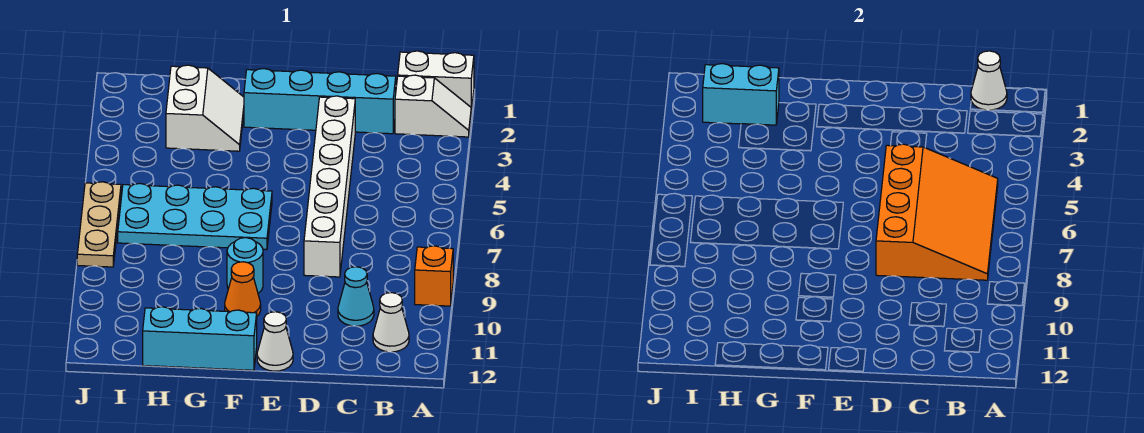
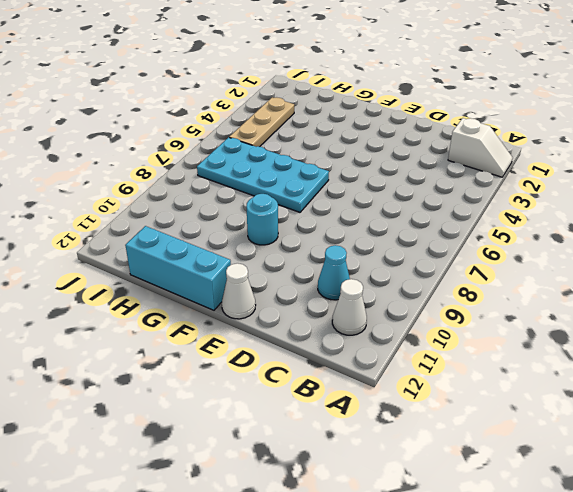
tan 1x3 plate [229,97,294,147] -> tan 1x3 plate moved to [77,182,121,267]
none -> white 1x2 brick [398,51,474,112]
none -> orange 1x1 brick [415,246,453,306]
none -> cyan 1x4 brick [244,69,396,134]

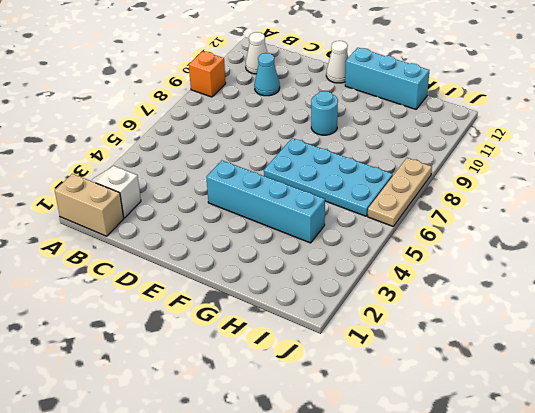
tan 1x2 brick [55,174,124,236] -> white 1x2 brick [398,51,474,112]
cyan 1x4 brick [206,161,325,243] -> cyan 1x4 brick moved to [244,69,396,134]
none -> white 1x6 brick [304,96,355,277]
none -> orange 1x1 cone [225,262,261,316]
none -> white 2x2 slope [166,65,244,151]

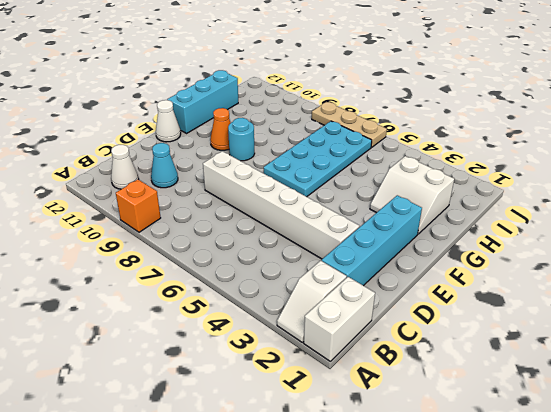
none -> white 1x1 cone [971,51,1007,110]
none -> orange 3x4 slope [876,144,998,280]
none -> cyan 1x2 brick [703,64,779,125]

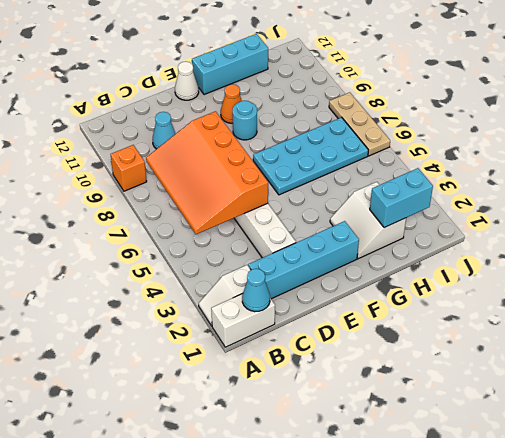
cyan 1x1 cone [242,269,270,312] -> white 1x1 cone [971,51,1007,110]
none -> white 1x1 cone [373,293,409,352]

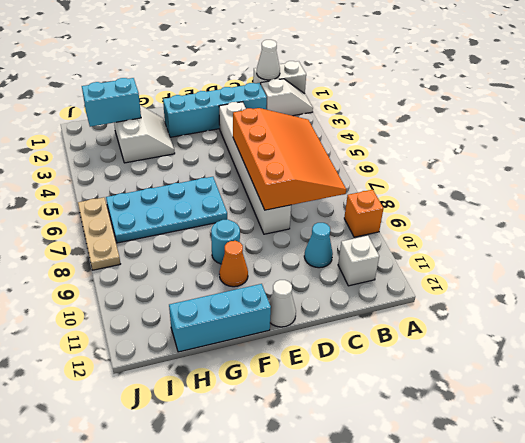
white 1x1 brick [338,236,379,286] -> white 1x1 cone [373,293,409,352]

